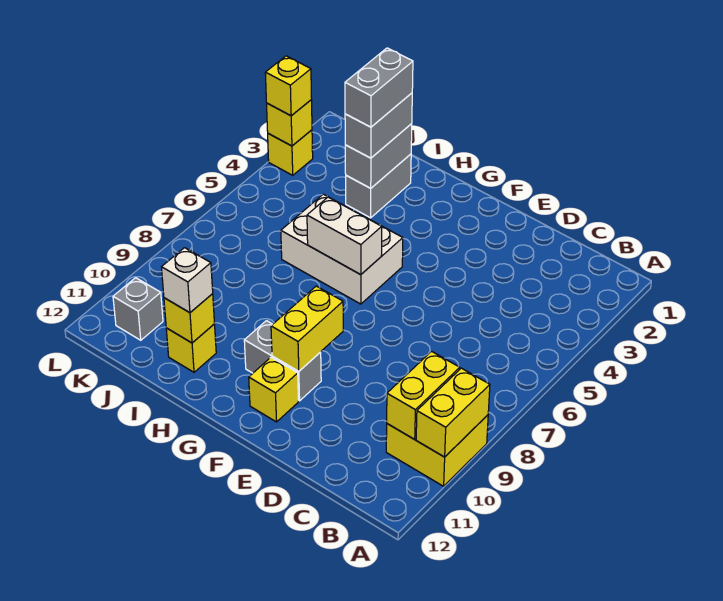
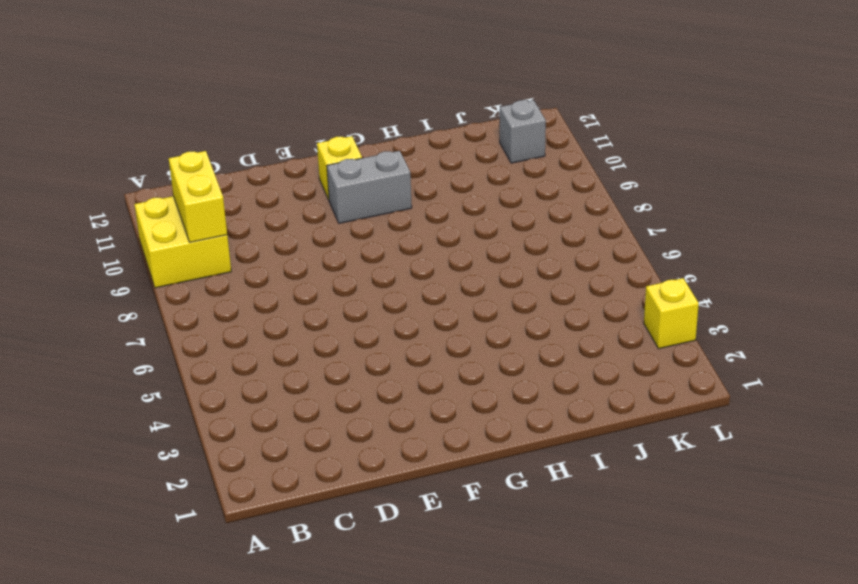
none -> white 2x3 brick [281,194,403,304]
none -> grey 1x2 brick [346,154,411,218]
none -> yellow 1x1 brick [166,324,216,372]

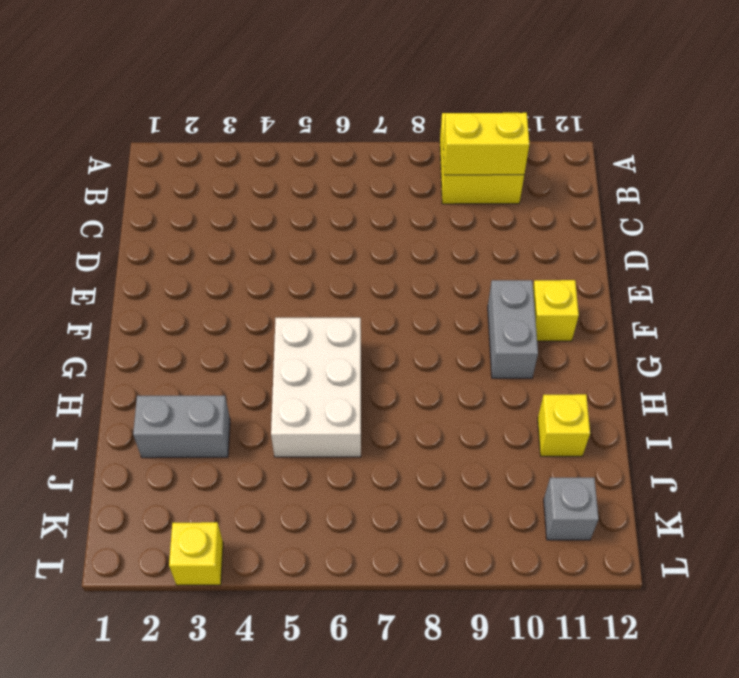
none -> yellow 1x2 brick [416,368,490,457]
none -> yellow 1x2 brick [271,286,343,371]
none -> white 1x2 brick [307,197,382,275]

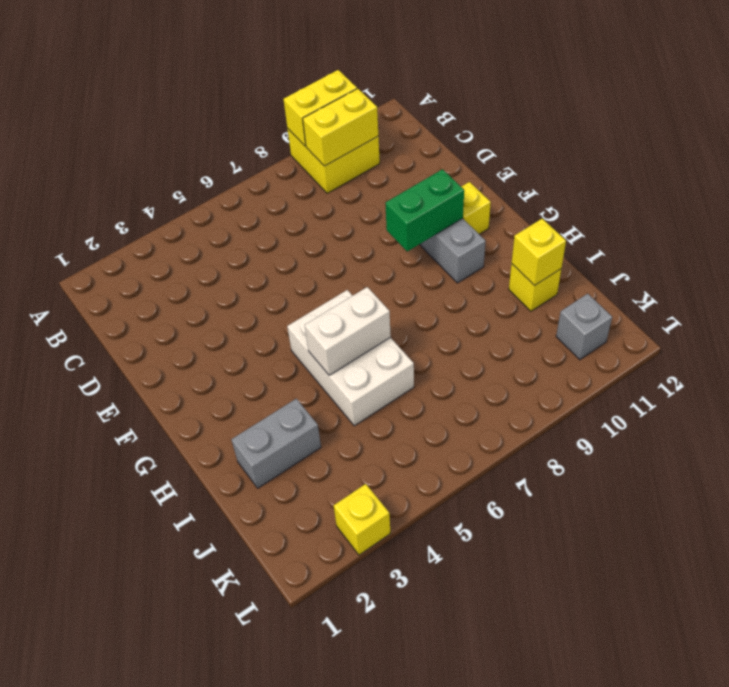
green 1x2 brick [385,169,464,252] -> yellow 1x2 brick [271,286,343,371]
white 1x2 brick [305,287,391,375] -> white 1x2 brick turned to [307,197,382,275]
none -> grey 1x2 brick [345,124,412,188]
none -> yellow 1x1 brick [267,100,312,146]
none -> grey 1x2 brick [345,93,412,158]

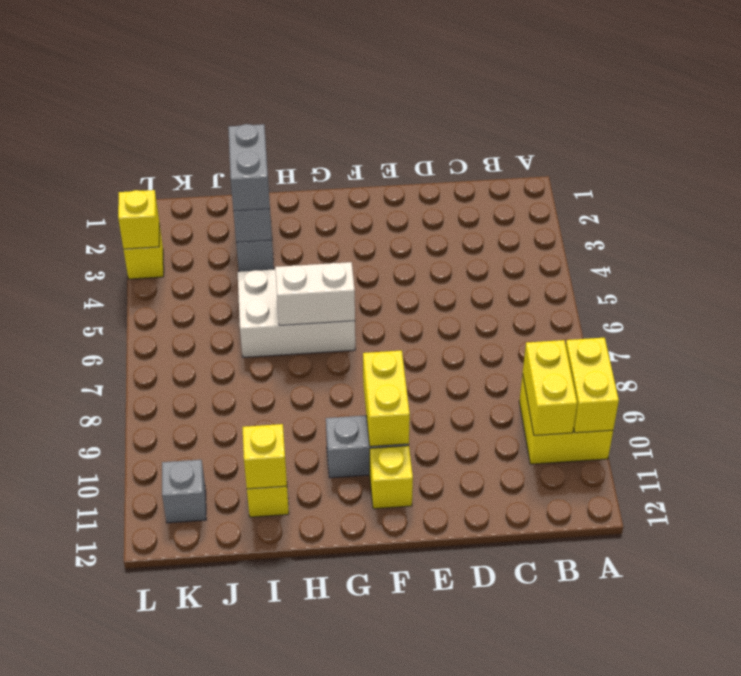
none -> white 1x1 brick [162,248,213,313]
none -> yellow 1x1 brick [265,56,312,116]
none -> grey 1x2 brick [345,48,413,127]

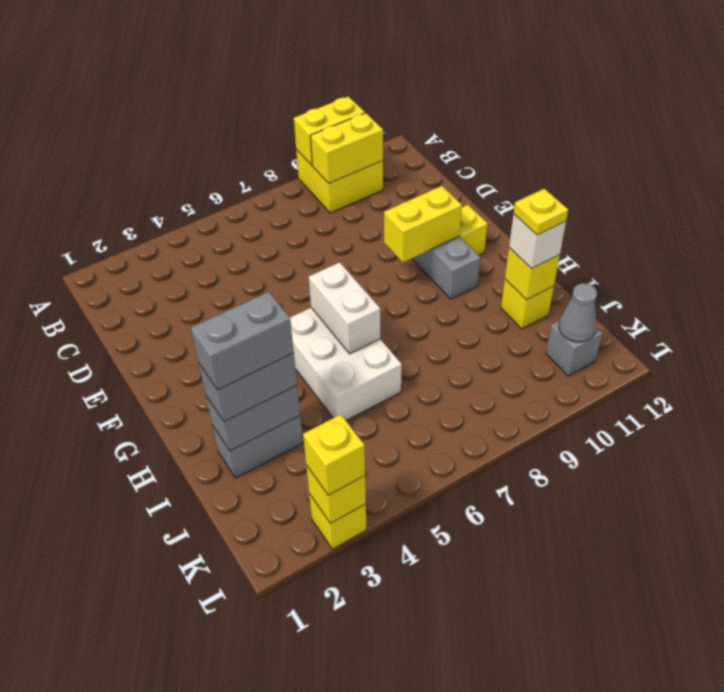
yellow 1x1 plate [514,189,568,235] -> none
grey 1x1 cone [559,283,597,342] -> none

